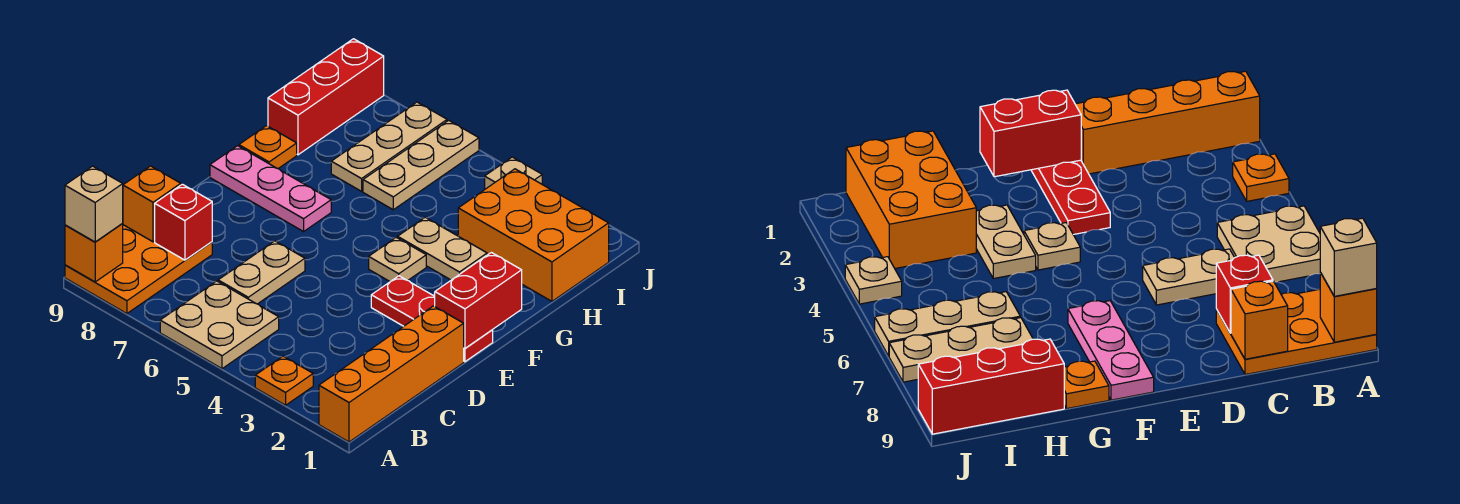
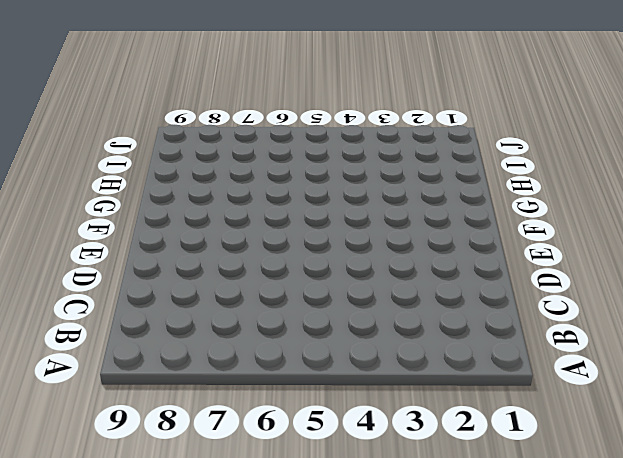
none -> orange 1x4 brick [319,306,464,442]
none -> orange 1x1 plate [255,356,313,405]
none -> tan 2x2 plate [160,281,279,369]

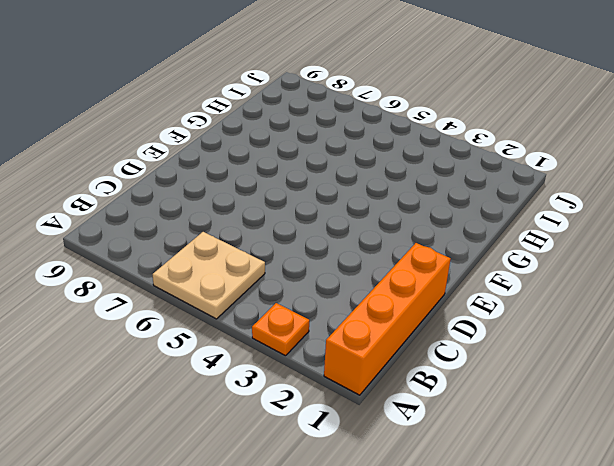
none -> orange 2x3 plate [65,225,212,314]
none -> tan 1x2 plate [218,241,305,304]
none -> red 1x3 plate [371,276,493,362]

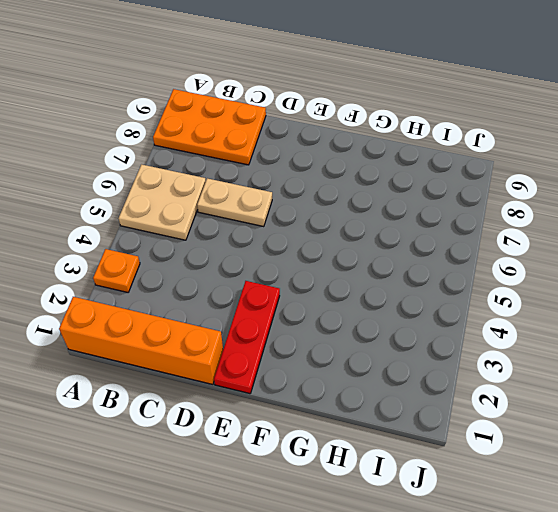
none -> tan 1x1 plate [369,237,426,282]
none -> pink 1x3 plate [210,146,331,232]
none -> tan 1x2 plate [398,217,487,280]

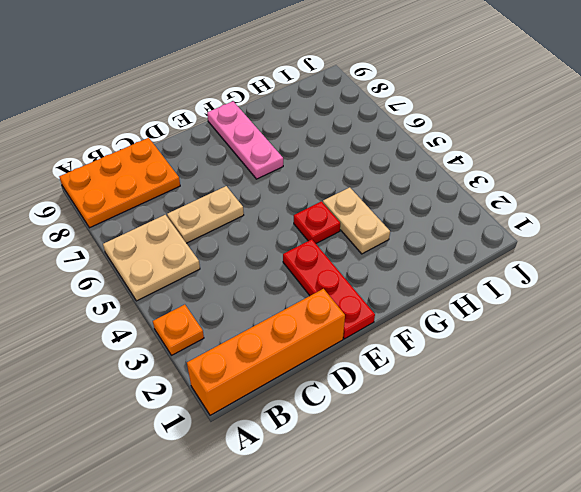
red 1x1 plate [294,201,340,243] -> tan 1x1 plate [369,237,426,282]
none -> orange 1x1 plate [239,126,297,169]
none -> orange 2x3 brick [458,169,609,301]
none -> tan 1x3 plate [363,120,479,210]

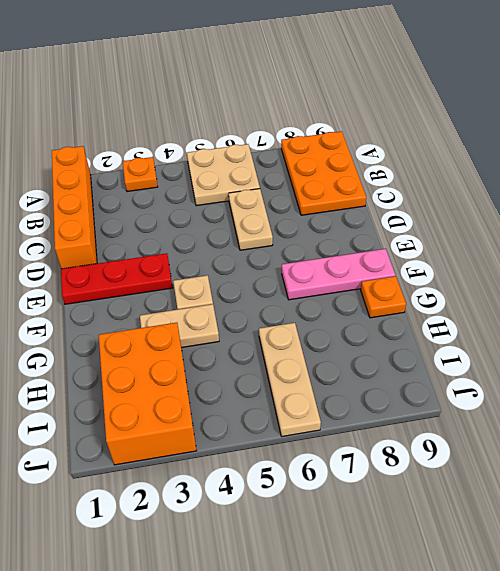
orange 2x3 brick [99,323,197,465] -> orange 2x3 brick turned to [458,169,609,301]
none -> tan 1x3 plate [331,102,447,191]
none -> red 1x3 brick [268,39,384,155]
none -> tan 1x1 plate [485,157,542,189]

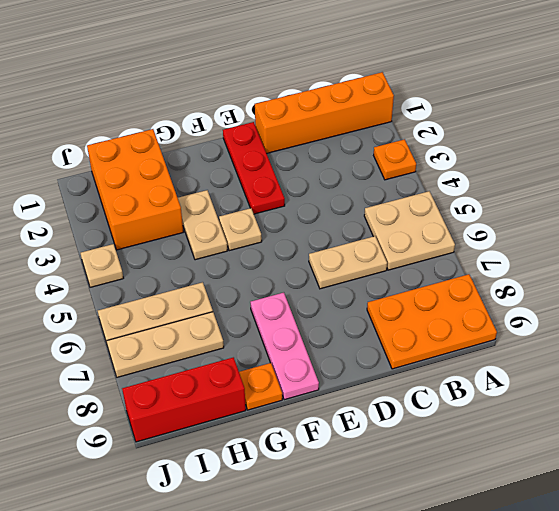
none -> orange 1x1 brick [65,224,123,282]
none -> red 1x1 brick [155,184,212,260]
none -> orange 1x1 brick [123,166,181,242]

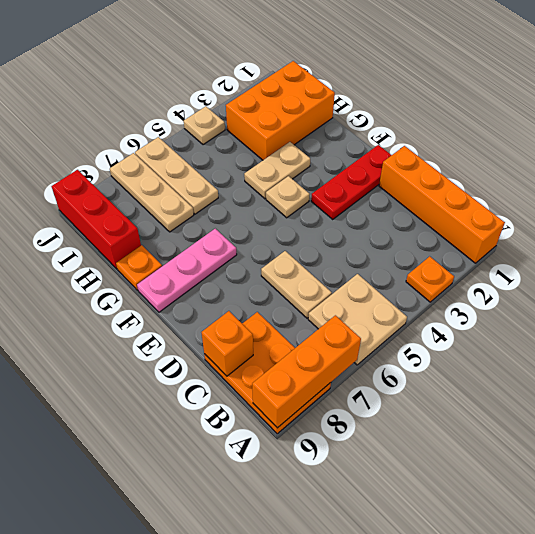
orange 1x3 brick [252,315,361,428] -> orange 1x1 brick [65,224,123,282]
none -> red 1x1 brick [155,184,212,260]
none -> red 1x2 brick [435,253,522,348]
none -> tan 1x1 brick [65,166,123,242]

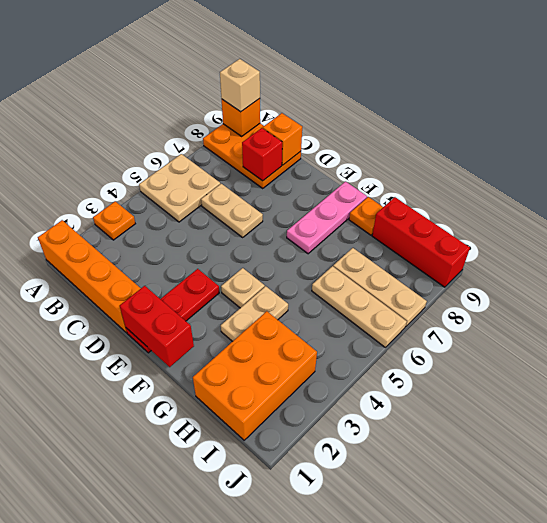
none -> tan 1x1 plate [485,157,542,189]

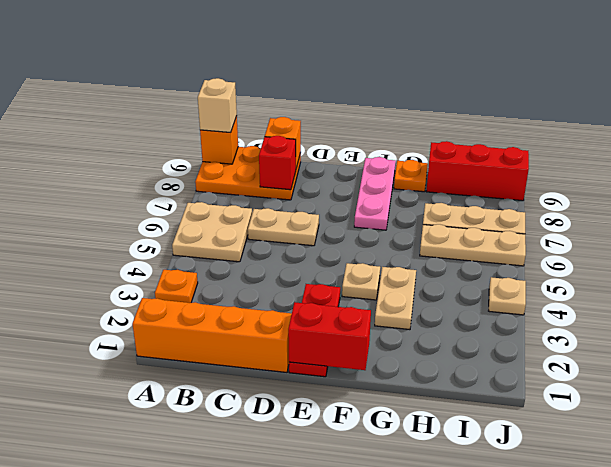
none -> orange 2x3 brick [458,169,609,301]

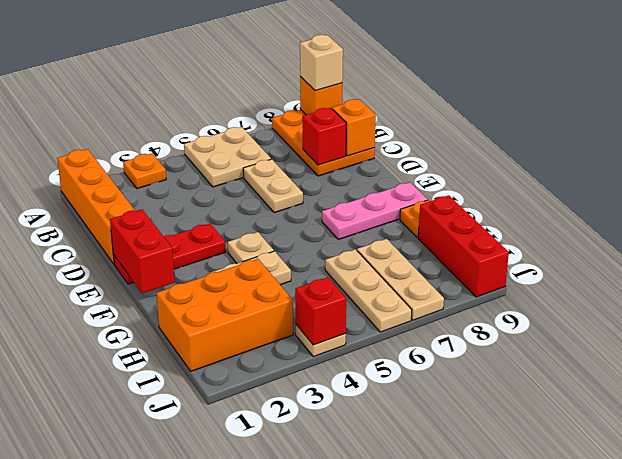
red 1x1 brick [295,277,346,345] -> none

